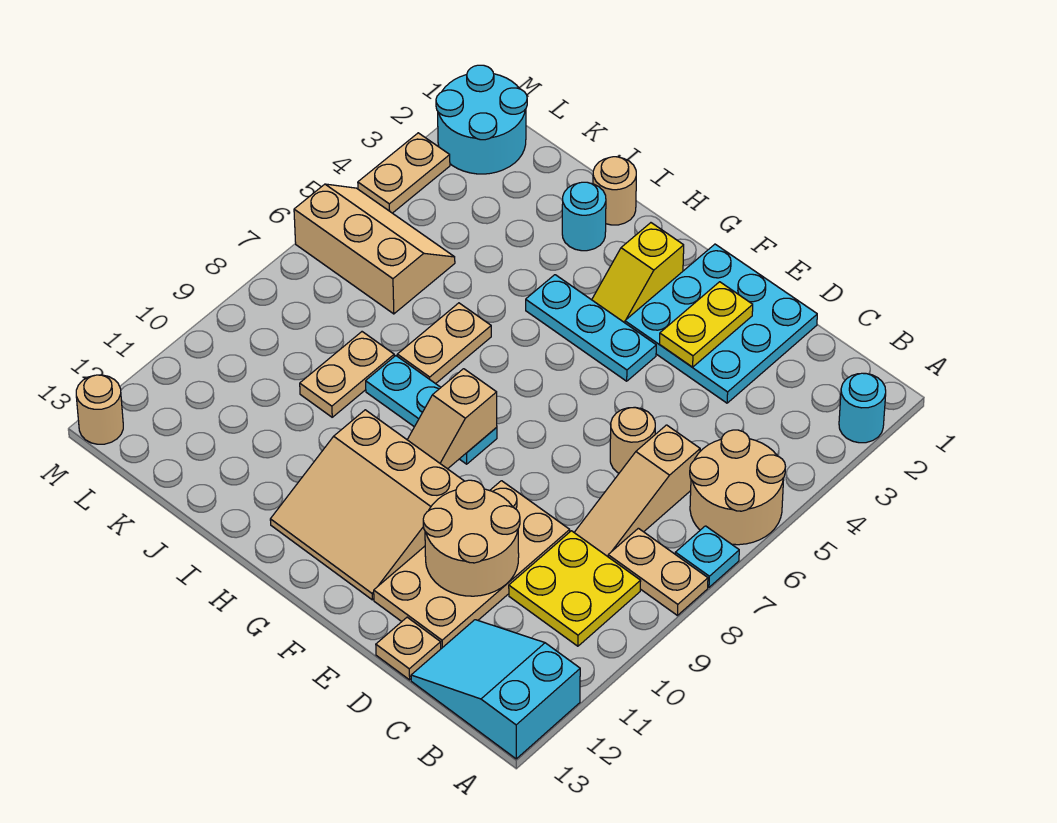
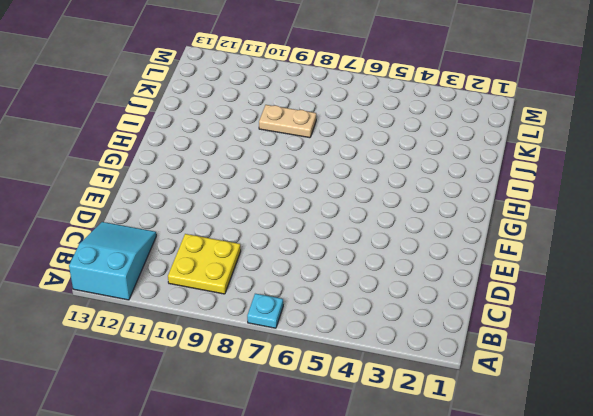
none -> cyan 1x1 round brick [839,373,886,443]
none -> tan 2x2 round brick [690,430,786,545]
none -> tan 1x2 plate [608,528,708,615]

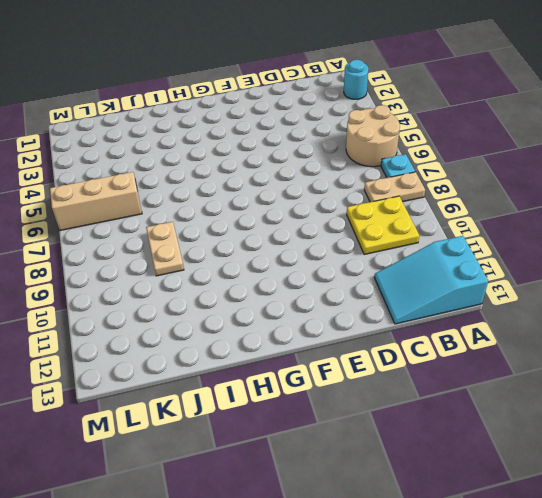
none -> tan 1x3 slope [574,425,700,557]
none -> cyan 3x3 plate [625,244,817,403]
none -> tan 1x1 round brick [610,407,655,473]

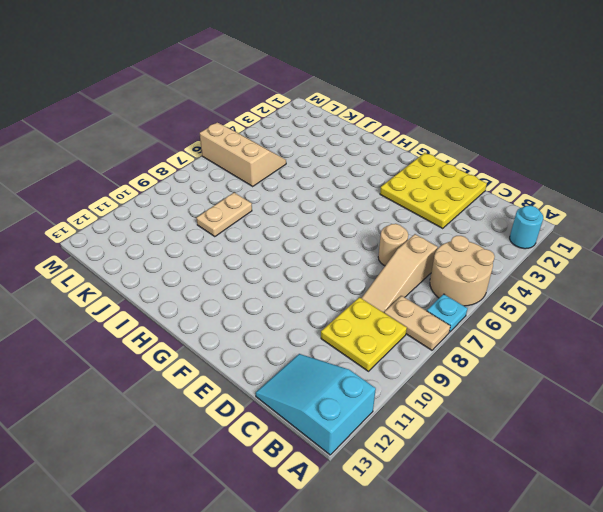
yellow 3x3 plate [380,153,487,228] -> cyan 3x3 plate [625,244,817,403]
none -> tan 2x4 plate [374,481,570,649]
none -> tan 1x1 plate [376,617,441,680]
none -> cyan 1x3 plate [526,275,656,381]

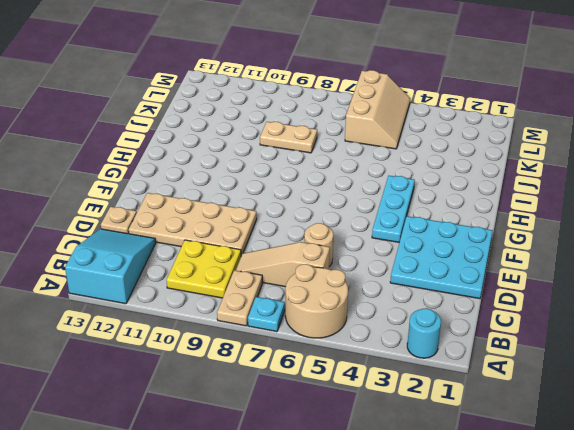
none -> tan 3x3 slope [270,410,464,600]
none -> yellow 1x2 slope [592,223,684,323]
none -> cyan 1x3 plate [366,356,497,464]

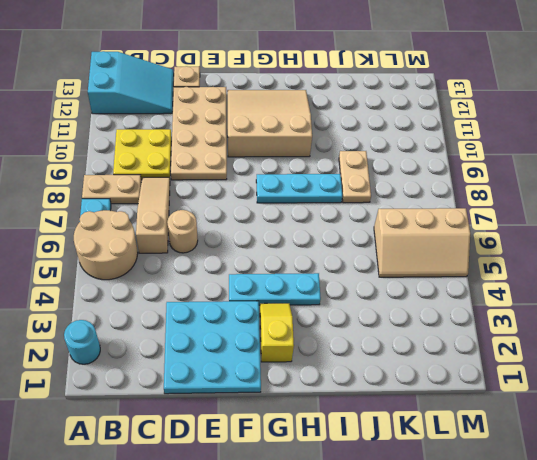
none -> tan 1x1 round brick [593,157,636,225]
none -> cyan 1x1 round brick [562,182,606,251]
none -> tan 1x2 plate [397,303,491,384]

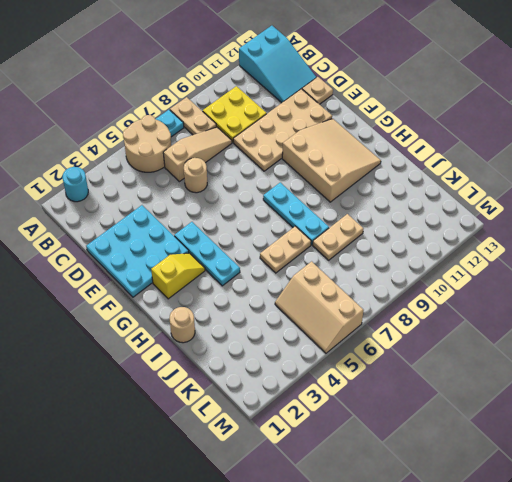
none -> cyan 1x1 round brick [562,182,606,251]
none -> cyan 2x2 round brick [436,65,527,174]
none -> tan 1x2 plate [358,133,450,213]

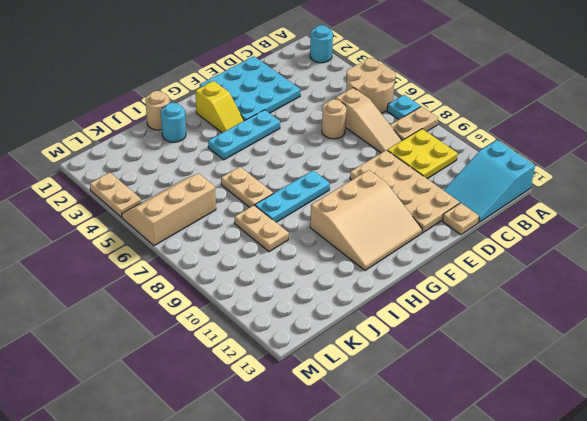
none -> cyan 2x2 round brick [436,65,527,174]
none -> tan 1x1 round brick [76,375,123,444]
none -> tan 2x2 round brick [423,480,520,596]

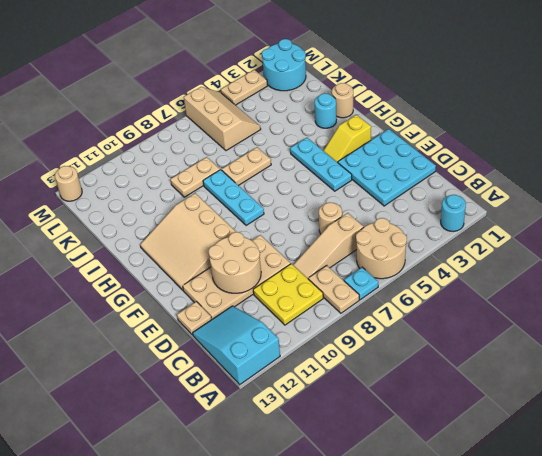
none -> yellow 1x2 plate [660,282,753,367]
none -> tan 1x2 slope [407,369,497,469]

